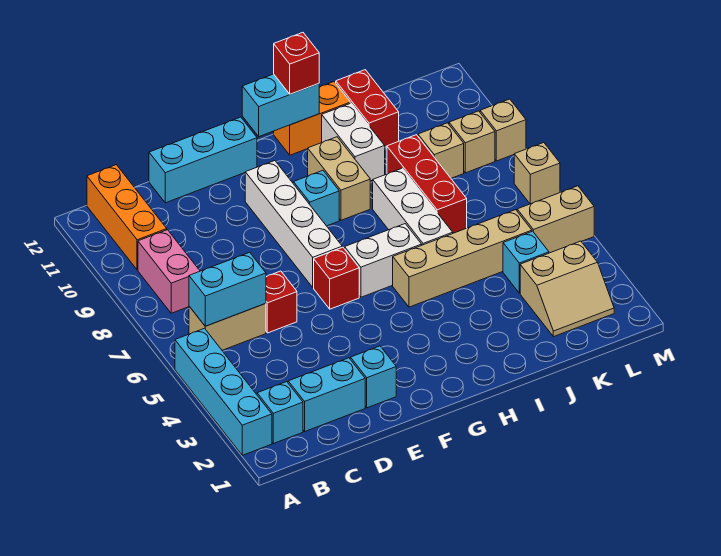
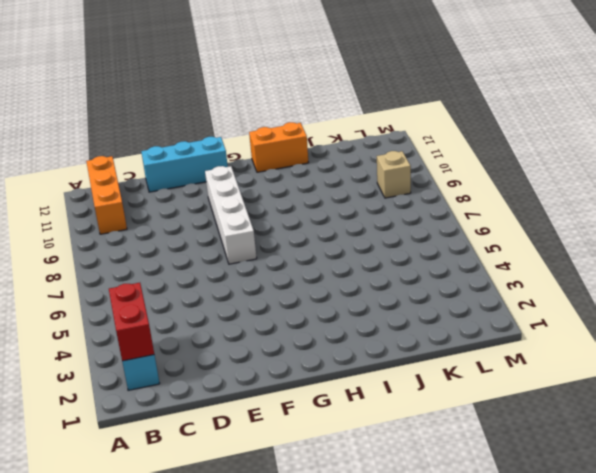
red 1x2 brick [109,283,154,361] -> red 1x2 brick moved to [336,70,399,147]
none -> cyan 1x4 brick [175,328,272,455]
none -> tan 1x2 brick [189,304,266,350]
none -> pink 1x2 brick [138,230,200,313]
none -> cyan 1x2 brick [288,358,365,431]

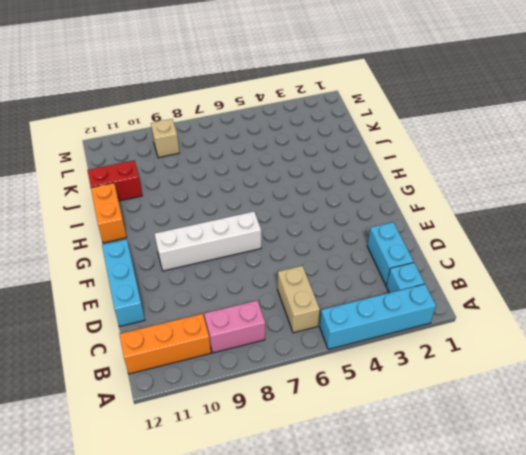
none -> red 1x1 brick [266,271,297,333]
none -> cyan 1x1 brick [350,346,396,408]
none -> red 1x1 brick [314,247,359,309]
none -> white 1x2 brick [345,224,422,297]

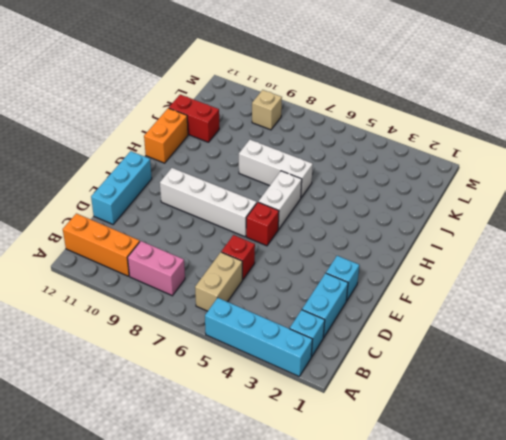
none -> cyan 1x1 brick [294,171,339,226]
none -> tan 1x4 brick [393,210,532,307]
none -> tan 1x2 brick [308,137,370,220]
none -> white 1x2 brick [322,103,385,181]

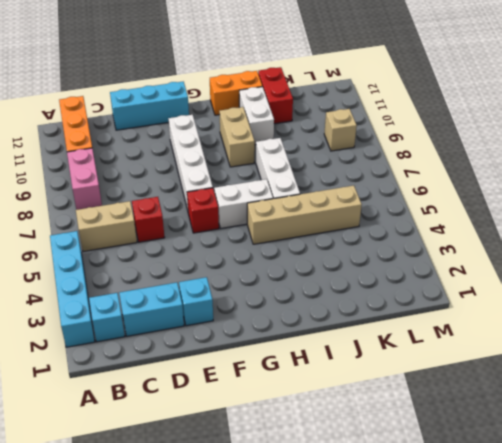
none -> cyan 1x1 brick [294,171,339,226]
none -> red 1x3 brick [387,135,467,233]
none -> tan 2x2 slope [520,241,614,337]
none -> cyan 1x1 brick [503,231,549,293]

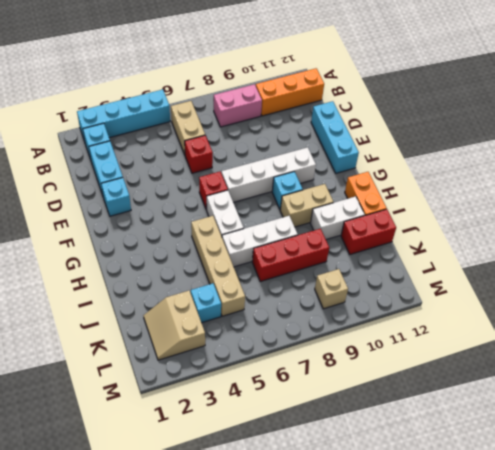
none -> tan 1x1 brick [418,123,464,178]
none -> tan 1x2 brick [517,186,594,253]
none -> tan 1x1 brick [514,143,560,204]
none -> tan 1x1 brick [480,99,526,161]

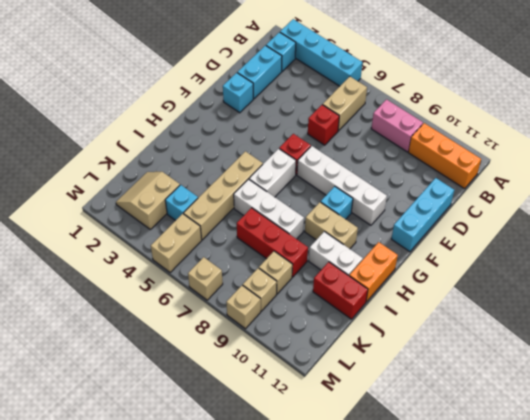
none -> cyan 1x2 brick [189,252,266,326]
none -> cyan 1x2 brick [242,74,319,137]
none -> red 1x1 brick [274,33,319,94]

